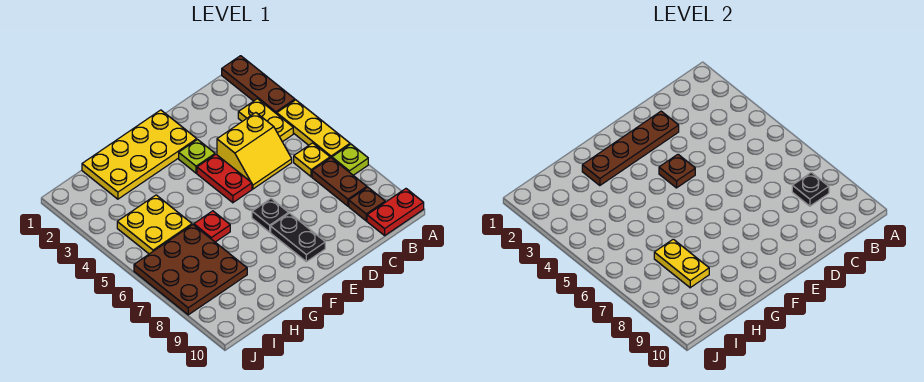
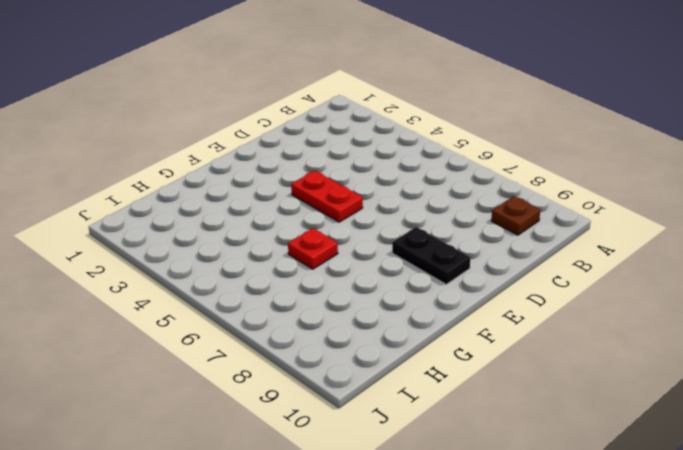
none -> brown 1x3 plate [222,56,295,114]
none -> yellow 1x3 plate [277,100,350,158]
none -> lime 1x1 plate [332,144,368,175]

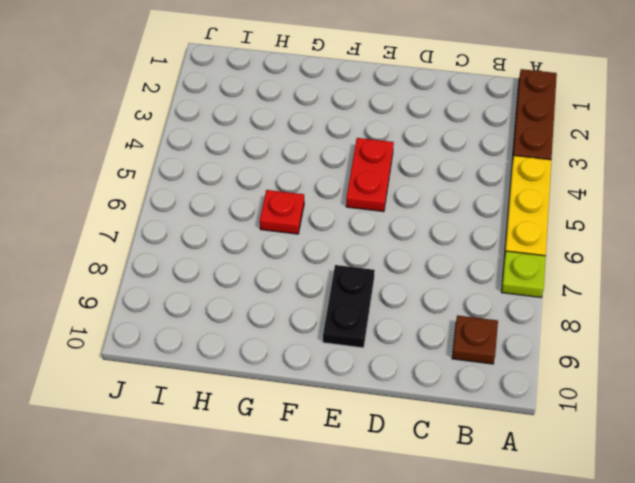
none -> red 1x2 plate [367,189,424,235]
none -> yellow 1x2 plate [238,99,293,142]
none -> yellow 1x1 plate [294,143,330,177]

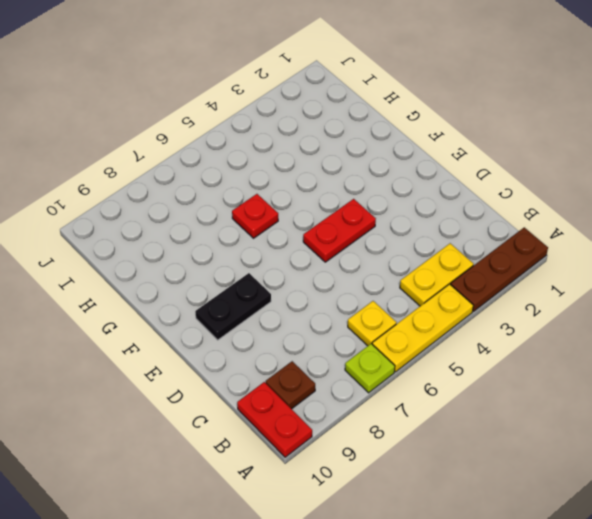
none -> brown 1x2 plate [312,158,367,206]
none -> yellow 2x2 slope [217,113,292,189]
none -> yellow 2x4 plate [82,110,197,199]

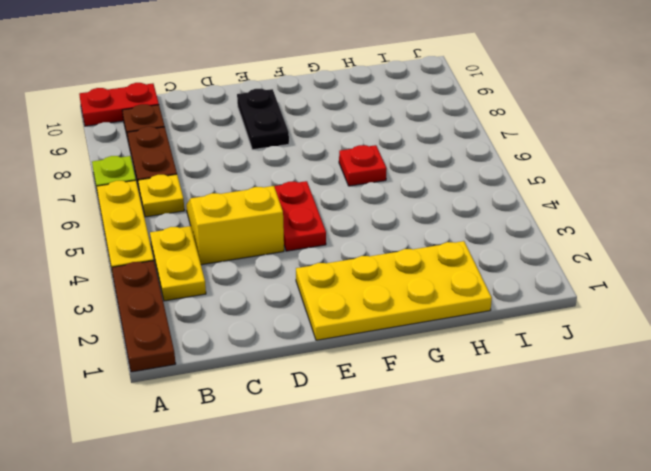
none -> lime 1x1 plate [179,140,215,173]
none -> black 1x1 plate [252,199,289,232]
none -> yellow 2x2 plate [117,195,192,254]

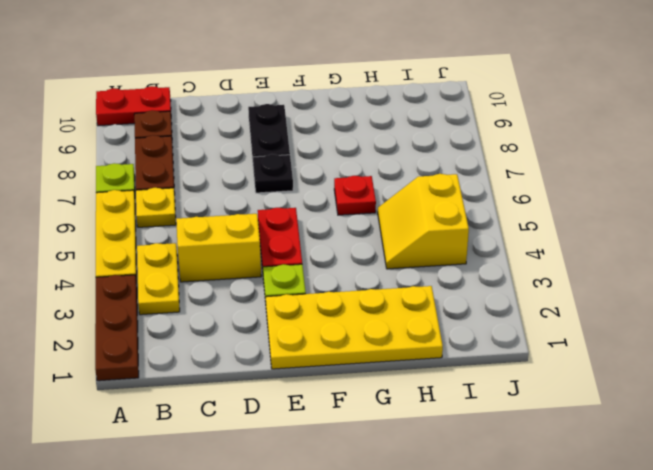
yellow 2x2 slope [378,174,469,269] -> yellow 2x2 plate [117,195,192,254]
none -> brown 3x3 plate [134,225,247,315]
none -> black 1x1 plate [792,172,829,206]
none -> brown 1x4 plate [582,111,679,186]

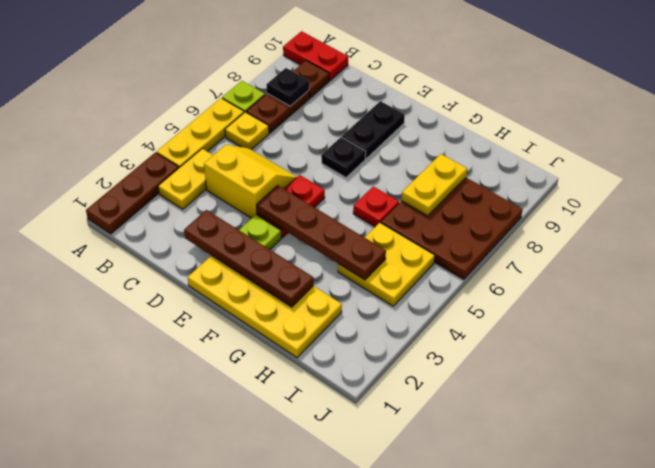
brown 1x4 plate [257,185,386,280] -> brown 1x1 plate [659,154,695,188]

